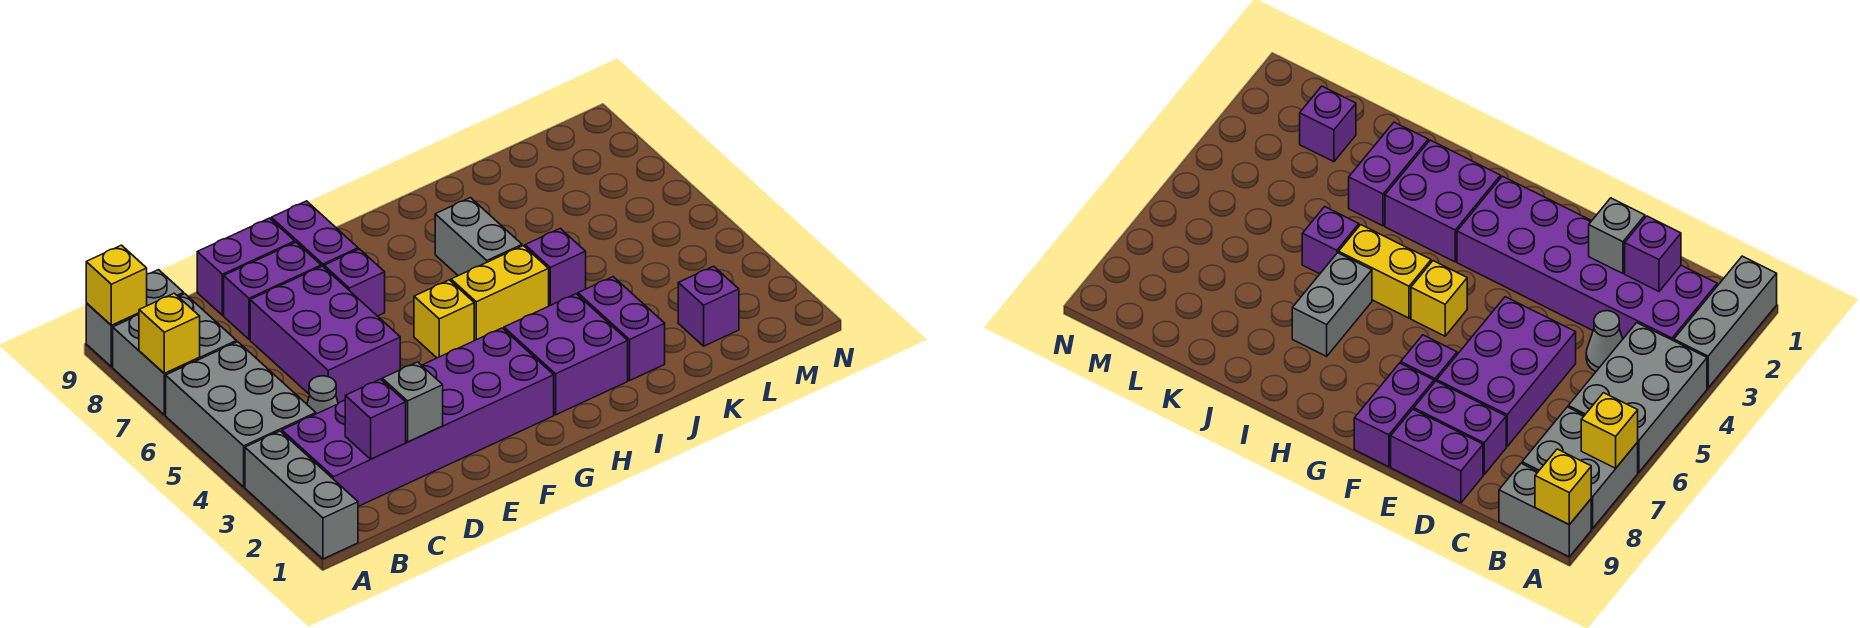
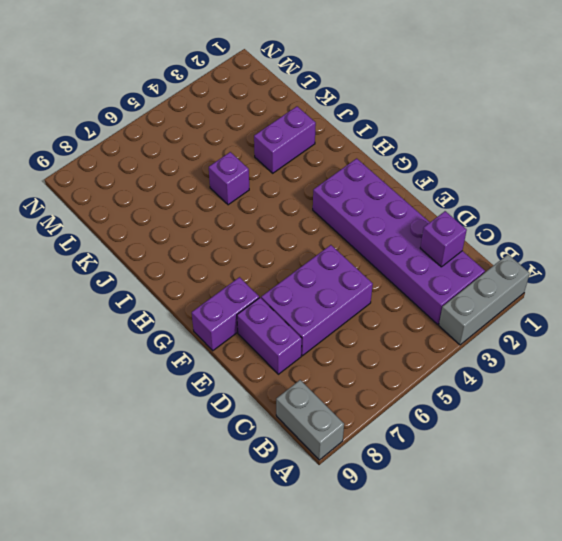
none -> grey 2x3 brick [166,342,316,487]
none -> grey 2x2 brick [113,294,237,415]
none -> grey 1x1 cone [307,376,338,414]

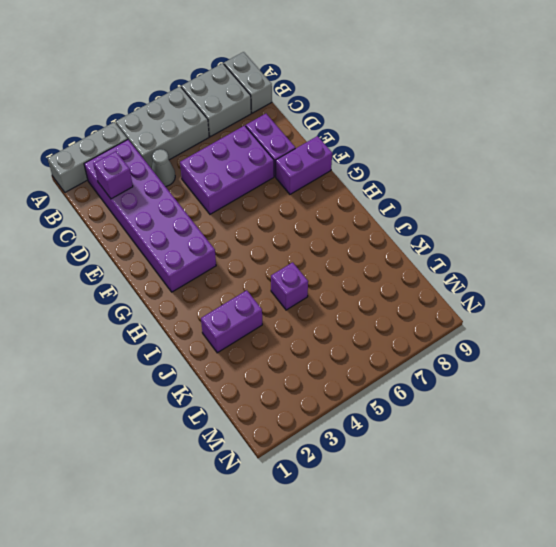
none -> purple 1x2 brick [197,218,295,315]
none -> purple 1x1 brick [324,249,385,316]
none -> yellow 1x1 brick [414,280,474,358]

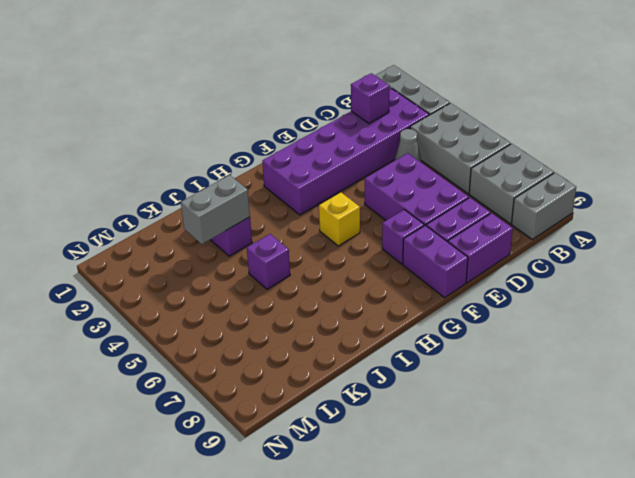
grey 1x2 brick [181,175,250,244] -> grey 1x2 brick turned to [435,198,522,276]
none -> purple 2x2 brick [504,294,628,415]
none -> yellow 1x2 brick [451,246,549,341]
none -> purple 1x1 brick [678,266,739,346]

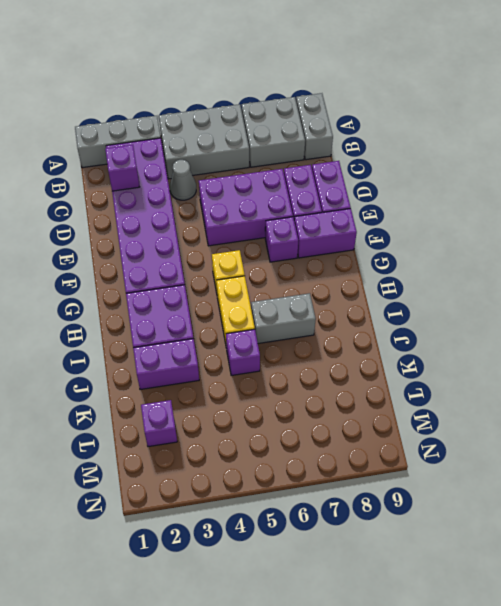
none -> yellow 1x1 brick [139,293,200,373]
none -> yellow 1x1 brick [86,245,147,325]
none -> grey 1x1 brick [382,362,443,442]

